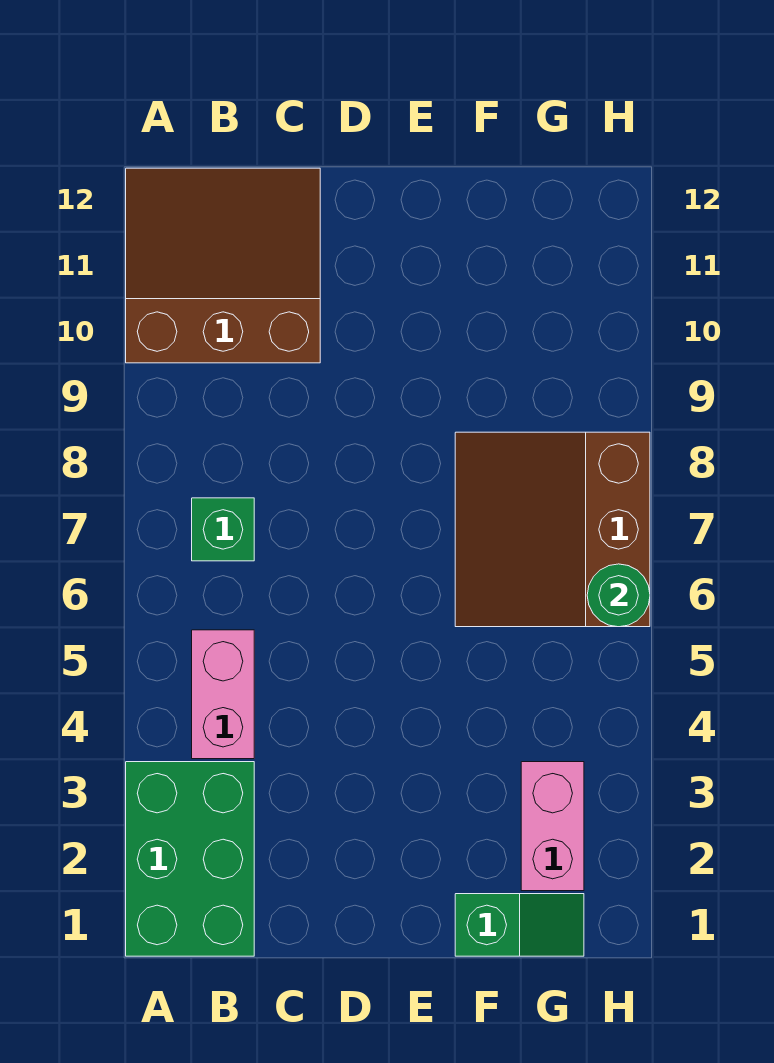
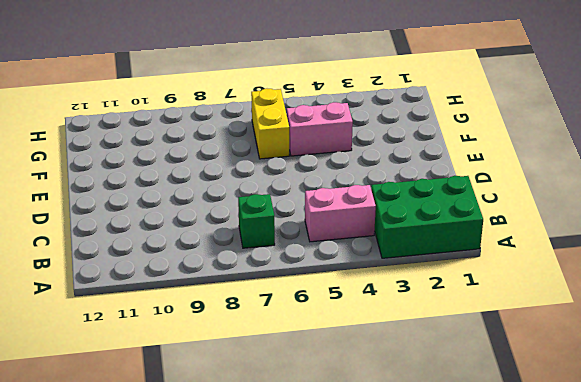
pink 1x2 brick [287,102,353,156] -> pink 1x2 brick moved to [521,762,584,891]
yellow 1x2 brick [251,89,289,159] -> brown 3x3 slope [455,432,650,627]
none -> brown 3x3 slope [126,168,320,363]
none -> green 1x2 slope [455,894,584,956]

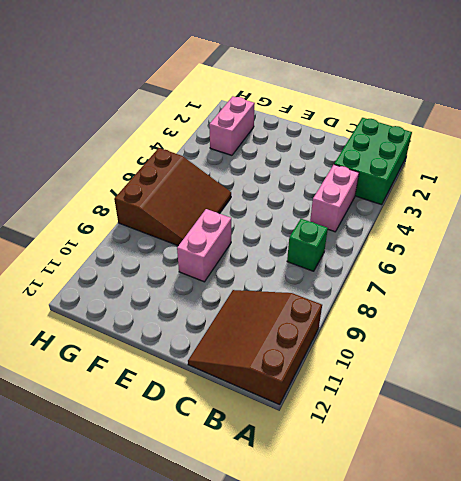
brown 3x3 slope [188,290,322,405] -> brown 3x3 slope turned to [126,168,320,363]
pink 1x2 brick [177,209,231,282] -> none
none -> green 1x2 slope [455,894,584,956]
none -> green 1x1 round brick [587,564,650,627]

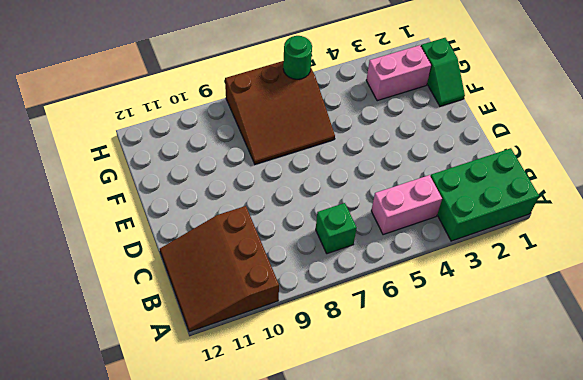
green 1x2 slope [421,38,465,106] -> green 1x2 slope turned to [455,894,584,956]

